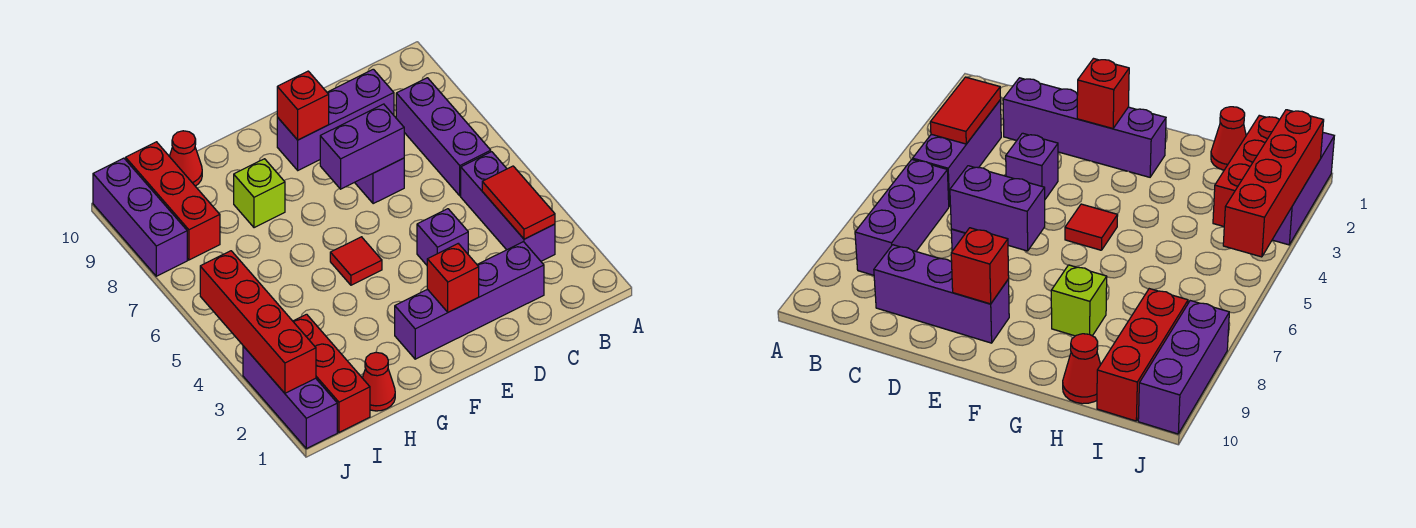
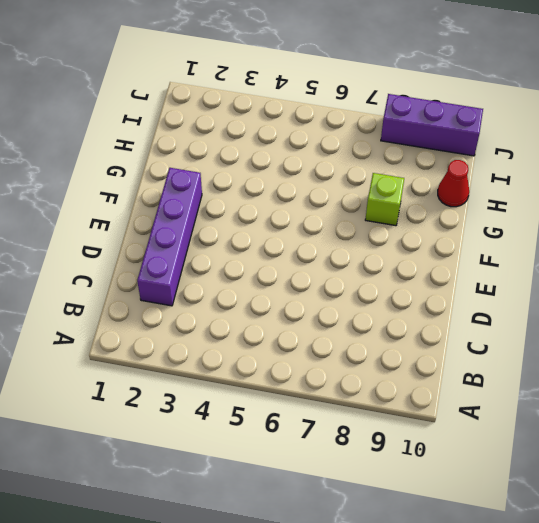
none -> purple 1x3 brick [461,152,555,261]
none -> purple 1x3 brick [396,78,491,196]
none -> purple 1x3 brick [277,69,394,170]

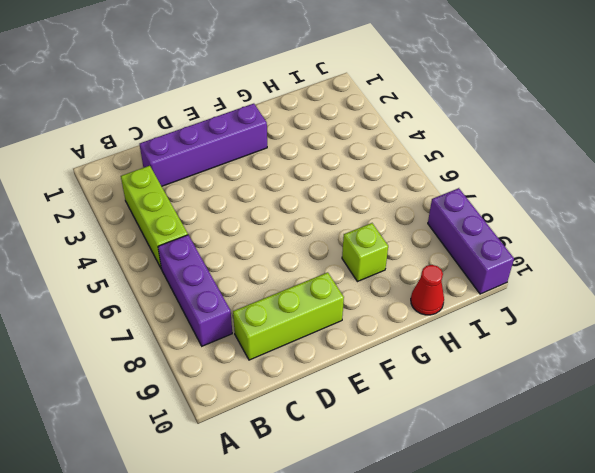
lime 1x3 brick [121,166,188,269] -> purple 1x3 brick [461,152,555,261]
lime 1x3 brick [233,272,344,360] -> purple 1x3 brick [277,69,394,170]
none -> purple 1x1 brick [417,209,468,265]
none -> purple 1x1 brick [355,158,404,204]
none -> red 1x1 tile [330,237,382,285]

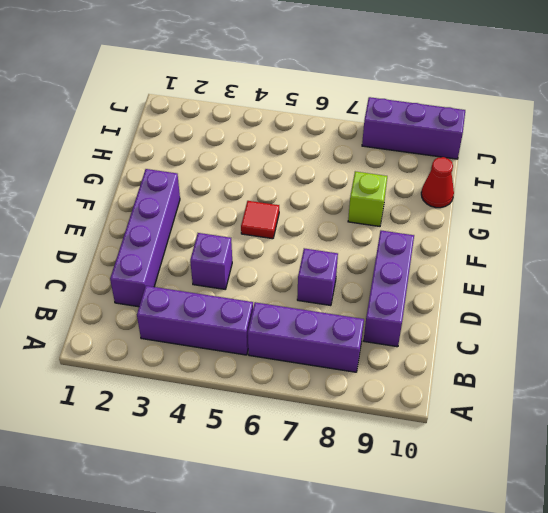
none -> red 1x1 cone [363,352,395,411]
none -> red 1x3 brick [293,314,370,432]
none -> red 1x3 brick [126,142,220,260]

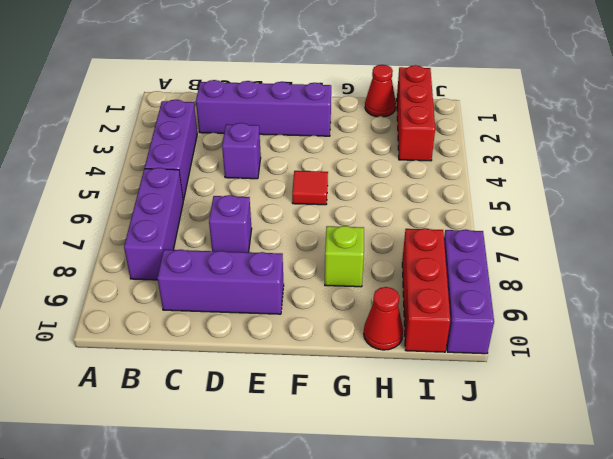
none -> purple 1x3 brick [243,346,337,449]
none -> red 1x2 tile [482,166,555,239]
none -> purple 1x2 brick [320,104,404,189]

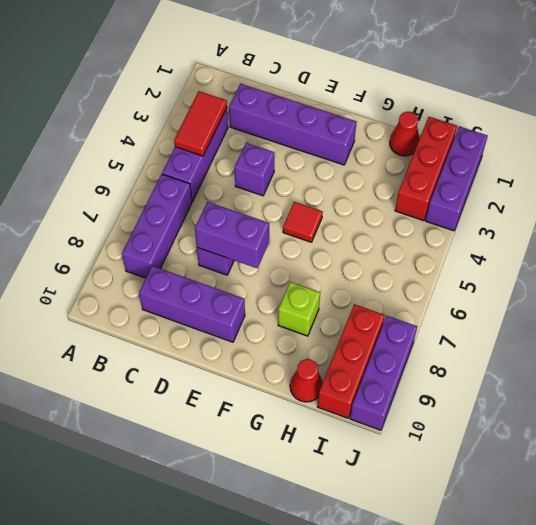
none -> red 1x1 brick [427,244,479,312]
none -> red 1x1 brick [277,71,329,140]
none -> red 1x4 brick [200,251,316,393]

